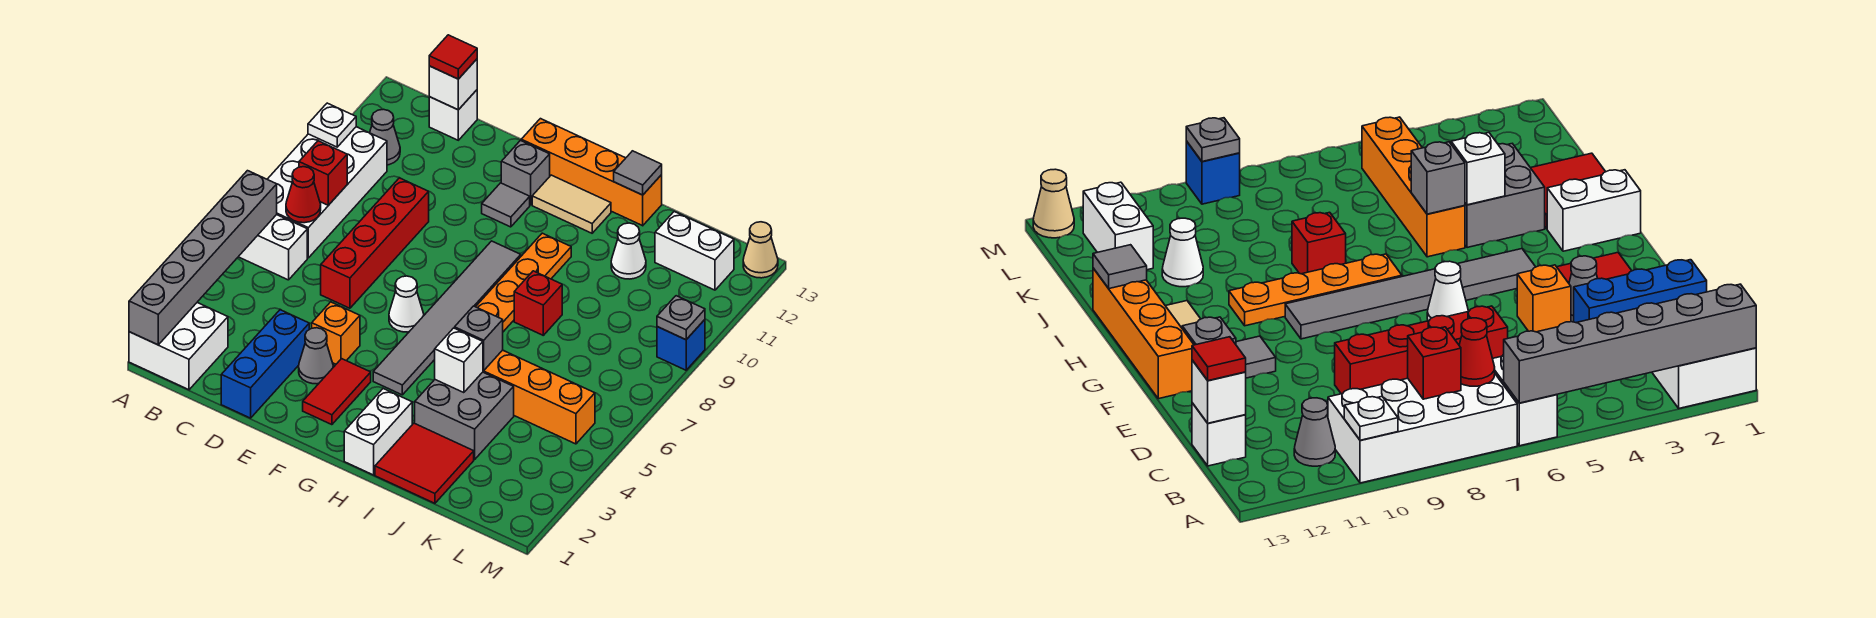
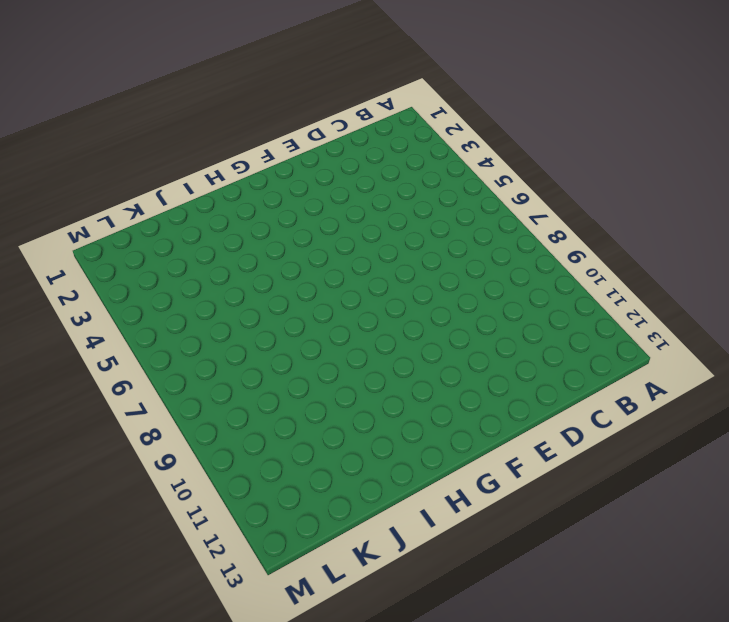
none -> white 2x2 brick [129,303,228,390]
none -> white 1x2 brick [239,215,307,280]
none -> white 2x4 brick [267,127,387,258]
none -> grey 1x1 cone [370,109,400,165]

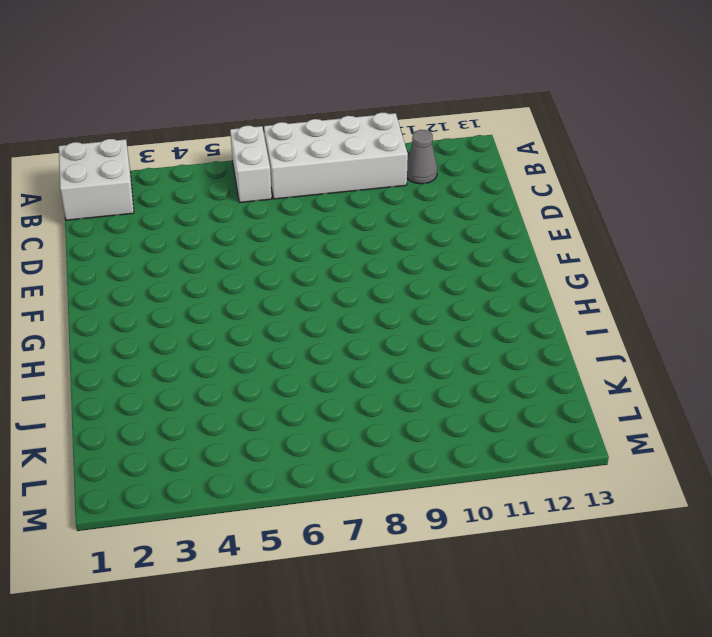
none -> white 1x1 brick [429,90,477,140]
none -> blue 1x3 brick [221,310,309,418]
none -> red 1x4 brick [321,178,429,308]
none -> grey 1x1 cone [299,328,333,384]

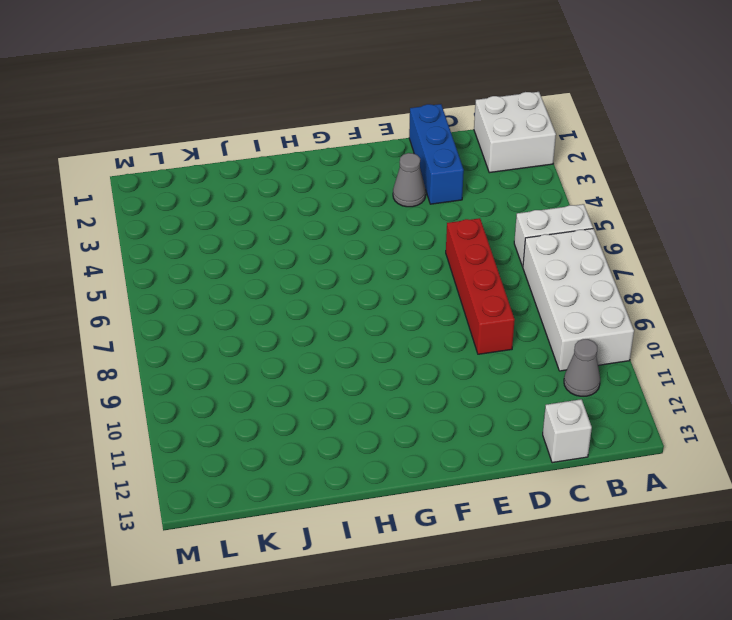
none -> orange 1x1 brick [312,302,360,364]
none -> red 1x2 tile [303,359,371,425]
none -> white 1x1 cone [389,276,424,332]
none -> grey 1x1 tile [482,183,530,227]

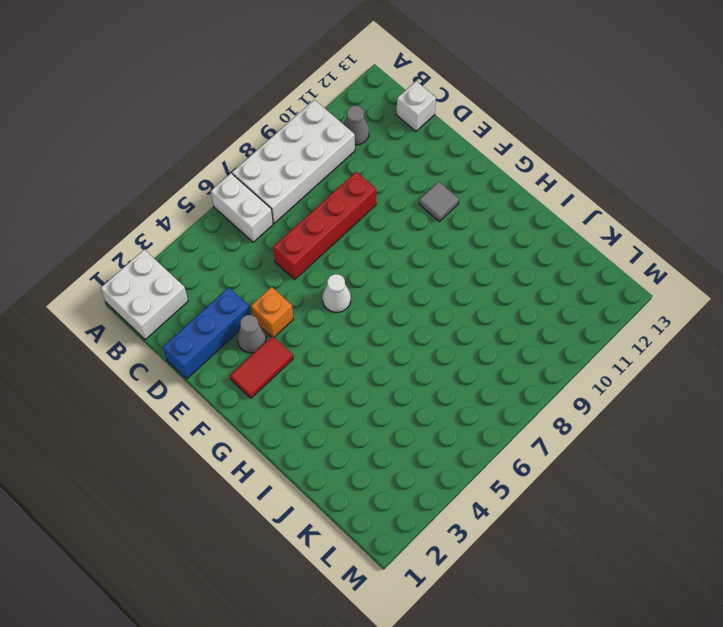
none -> grey 1x1 brick [501,140,550,205]
none -> orange 1x4 brick [521,119,662,226]
none -> grey 1x6 tile [373,241,521,395]
none -> tan 1x2 tile [532,175,611,233]

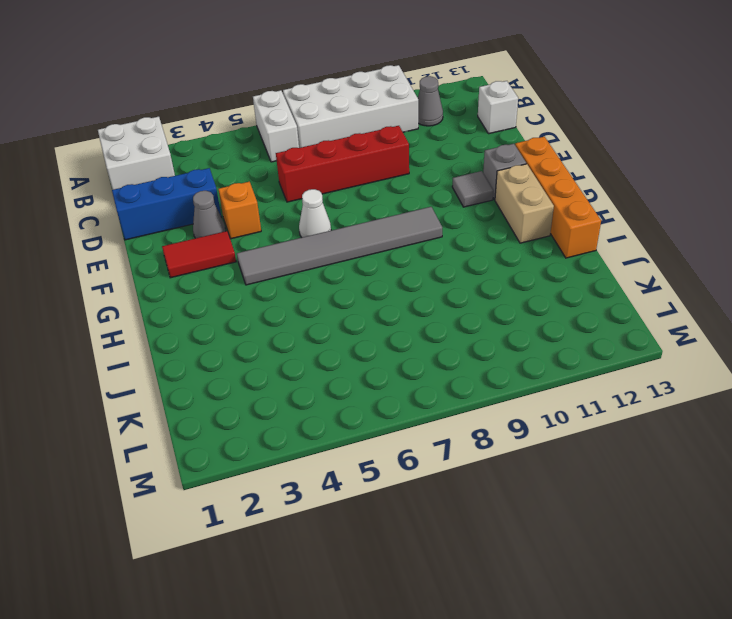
tan 1x2 brick [495,164,554,243] -> tan 1x2 tile [532,175,611,233]
none -> white 1x2 brick [344,388,412,475]
none -> orange 1x4 plate [476,233,571,332]
none -> red 2x2 tile [375,423,474,503]
none -> grey 2x2 brick [415,372,514,459]

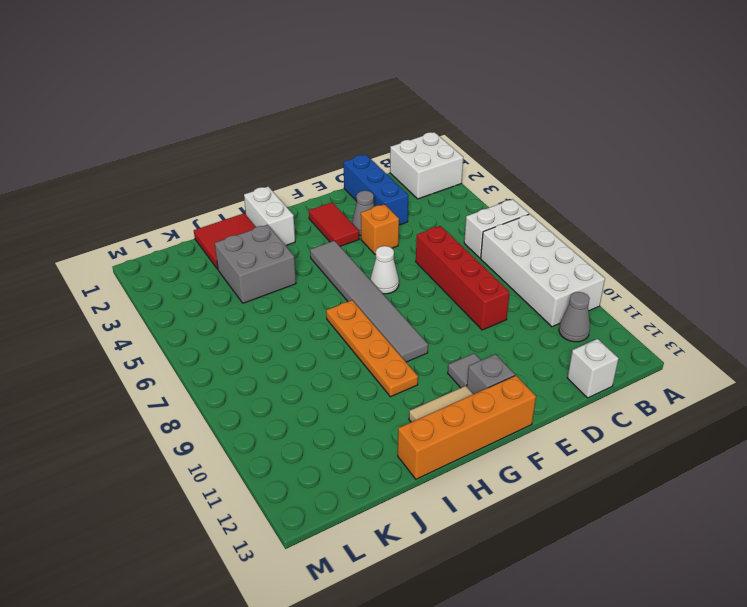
none -> orange 1x4 brick [483,350,595,444]
none -> red 1x1 brick [514,271,562,335]
none -> white 1x1 cone [611,223,646,279]
none -> white 1x2 brick [655,211,734,290]

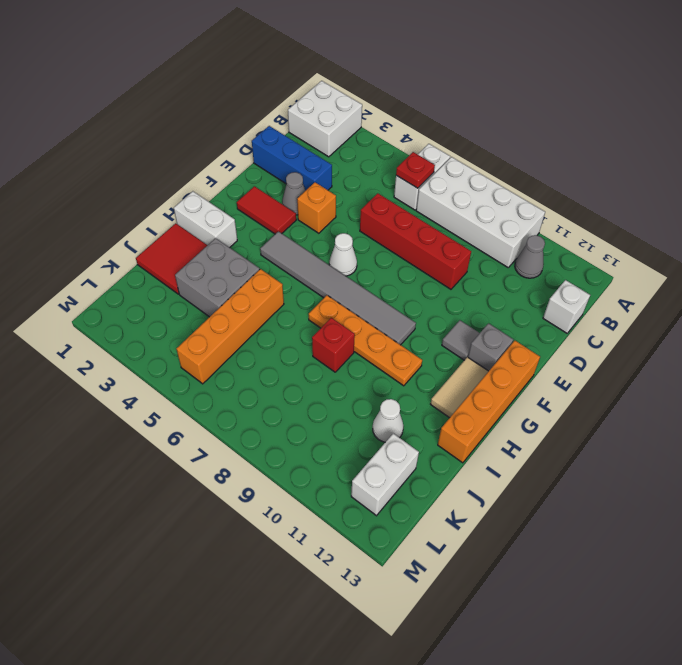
red 1x1 plate [396,152,435,188] -> none
none -> blue 1x1 brick [657,320,705,370]
none -> tan 1x1 cone [743,222,778,278]
none -> grey 1x6 brick [129,171,277,345]
none -> white 1x1 plate [308,103,356,147]

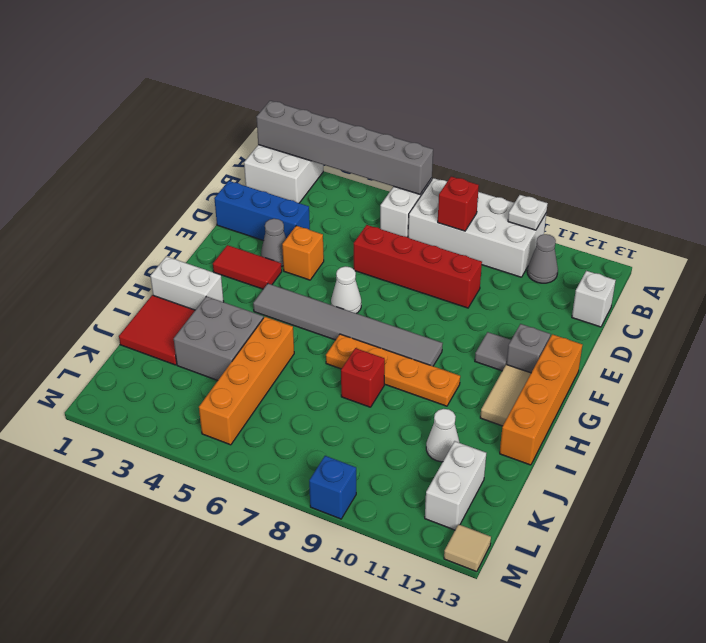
tan 1x1 tile [444,524,491,572] -> tan 1x1 cone [743,222,778,278]
none -> red 1x1 cone [286,167,321,223]
none -> white 1x1 brick [429,59,477,110]
none -> white 1x1 brick [435,328,483,393]
none -> grey 1x1 brick [455,306,503,371]

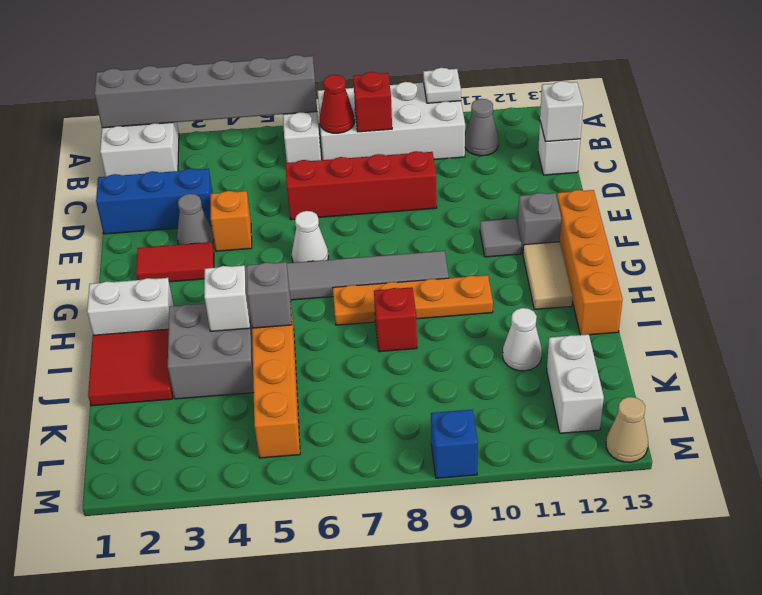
none -> grey 1x1 tile [614,151,662,195]
none -> grey 1x1 plate [657,296,705,340]
none -> red 1x1 tile [429,35,477,79]

